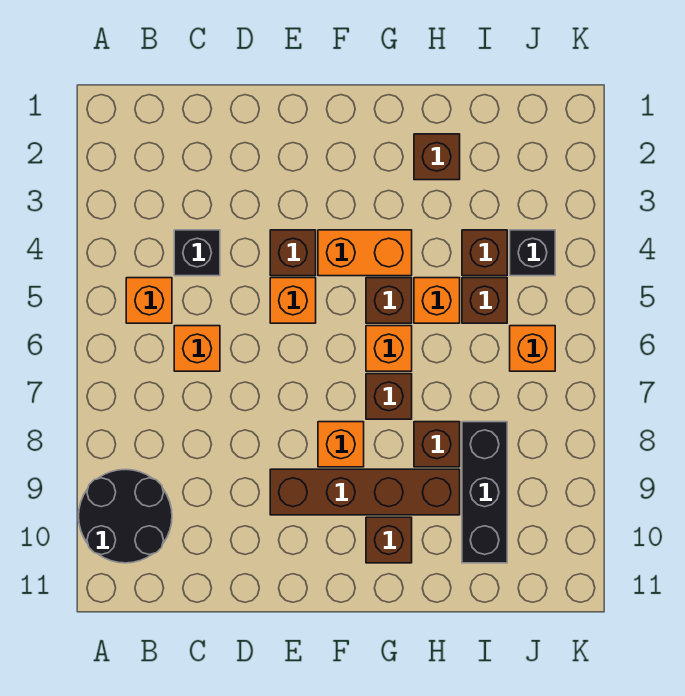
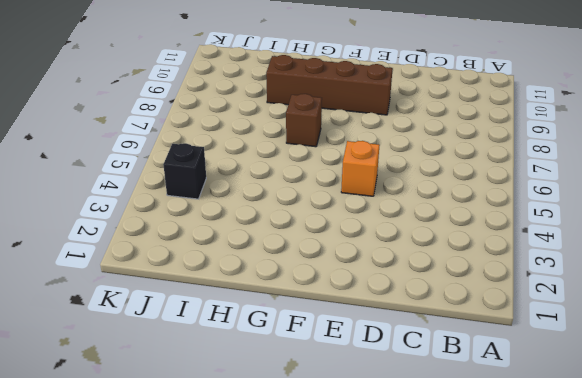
none -> black 2x2 round brick [79,469,172,563]
none -> orange 1x1 brick [126,278,172,323]
none -> black 1x1 brick [174,230,220,276]

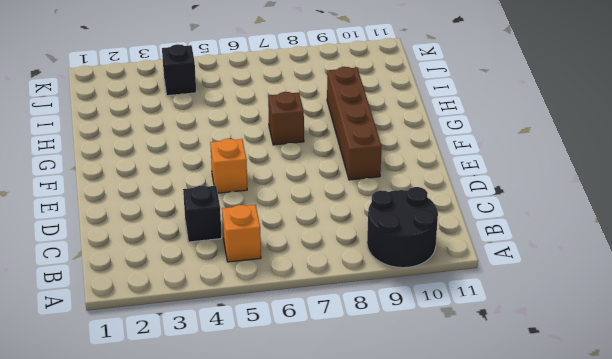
none -> orange 1x1 brick [174,326,220,371]
none -> brown 1x1 brick [270,230,316,276]
none -> orange 1x2 brick [318,230,412,276]

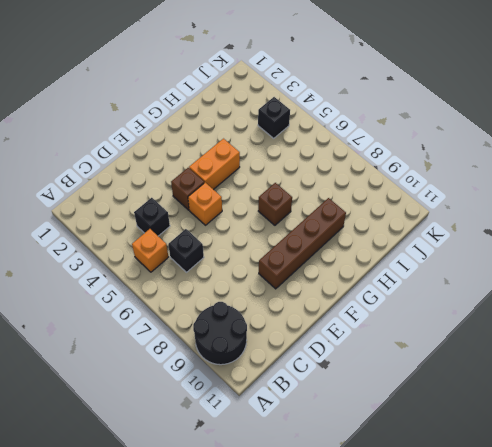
black 1x1 brick [168,229,204,272] -> orange 1x1 brick [174,326,220,371]
none -> orange 1x1 brick [318,422,364,467]
none -> brown 1x1 brick [366,278,412,323]
none -> orange 1x1 brick [366,326,412,371]

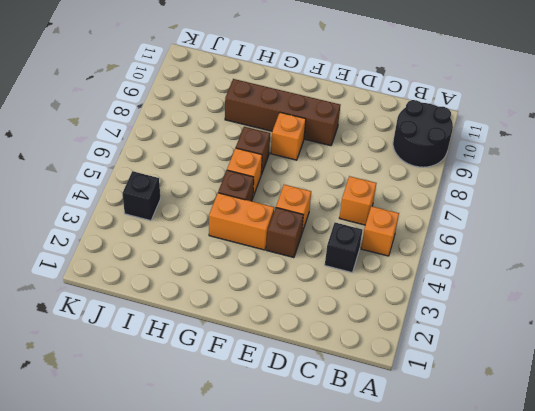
none -> brown 1x1 brick [366,517,412,563]
none -> brown 1x1 brick [414,134,460,180]
none -> orange 1x1 brick [414,278,460,323]

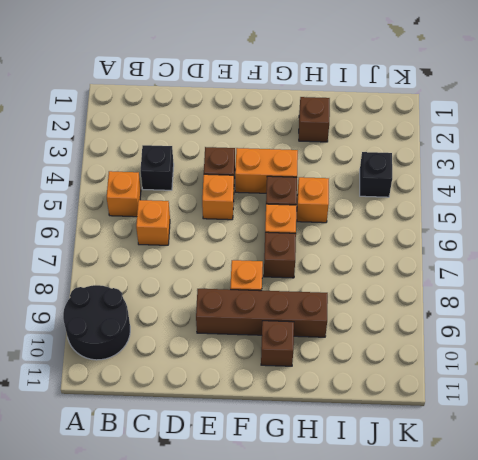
none -> brown 1x1 brick [414,422,460,467]
none -> brown 1x1 brick [462,230,507,276]
none -> brown 1x1 brick [462,278,507,323]

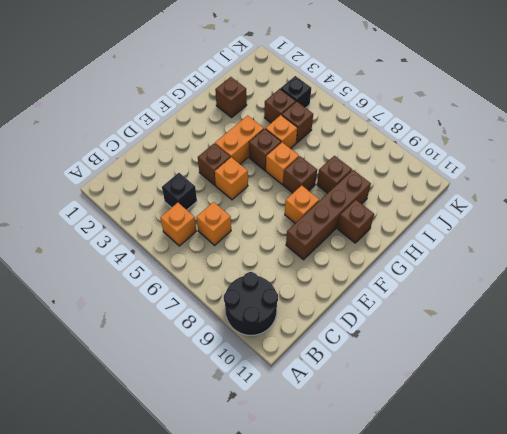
none -> black 1x3 brick [462,422,507,563]
none -> orange 1x1 brick [510,326,555,371]

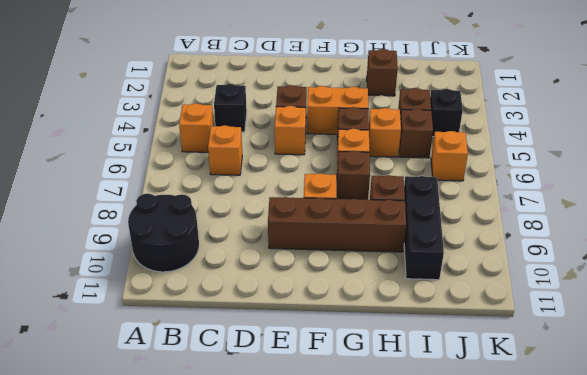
none -> brown 1x1 brick [366,517,412,563]

